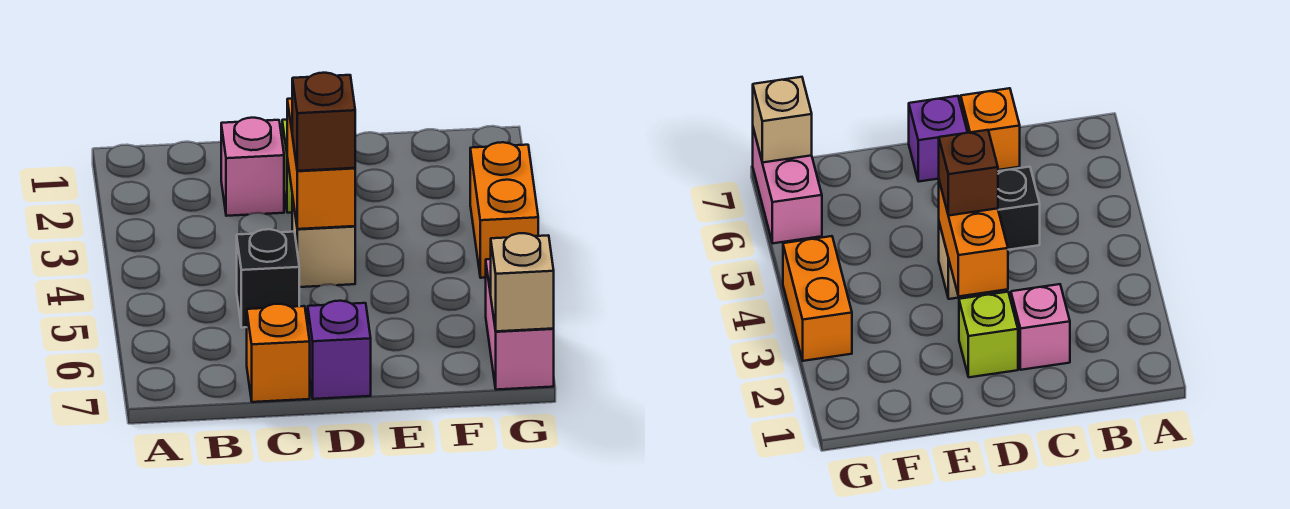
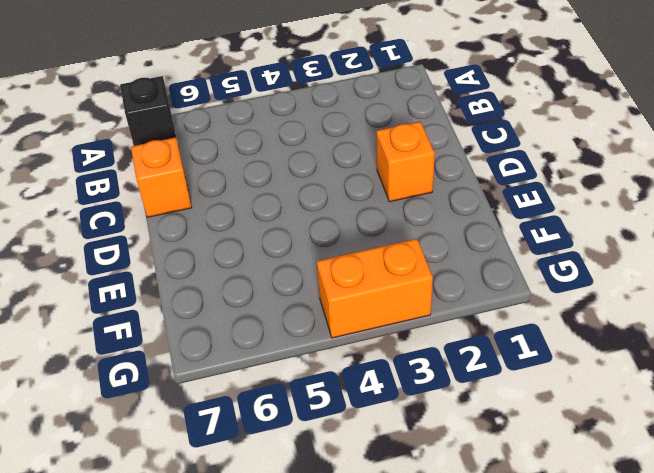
black 1x1 brick [120,76,178,146] -> black 1x1 brick moved to [237,229,299,328]
orange 1x1 brick [376,122,435,202] -> lime 1x1 brick [959,292,1018,377]
none -> pink 1x1 brick [221,118,284,216]
none -> tan 1x1 brick [292,195,355,287]

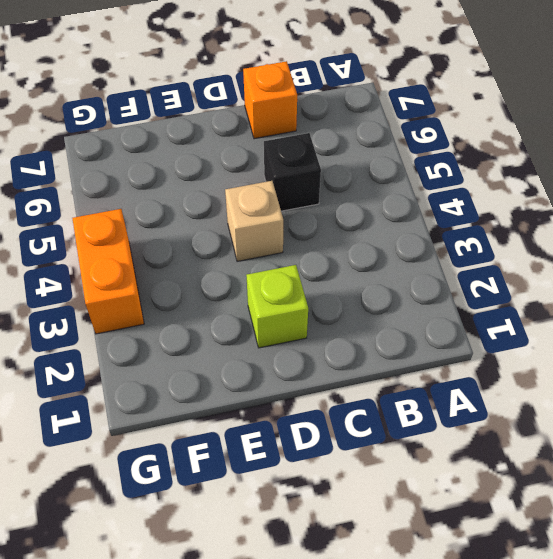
none -> pink 1x1 brick [221,118,284,216]
none -> purple 1x1 brick [308,301,371,399]

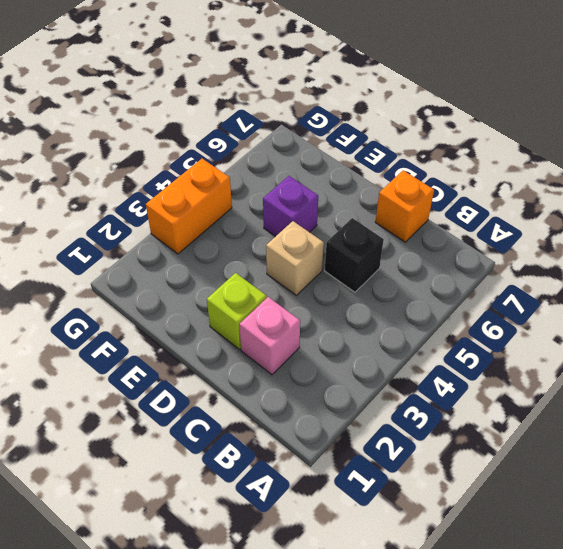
purple 1x1 brick [263,176,318,237] -> purple 1x1 brick moved to [308,301,371,399]
none -> pink 1x2 brick [486,259,554,390]
none -> orange 1x2 brick [287,99,355,229]

